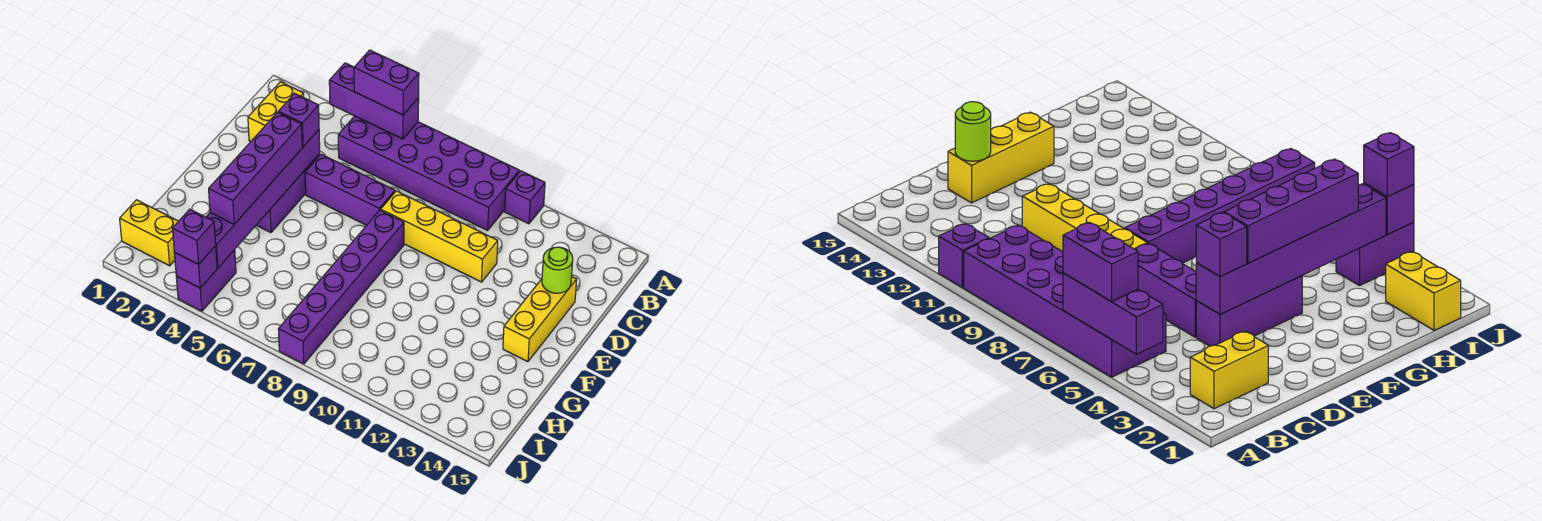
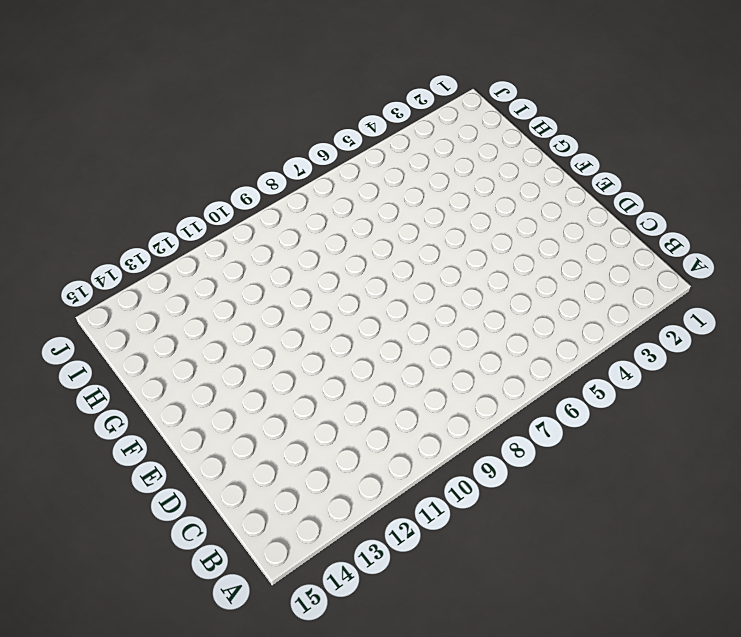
none -> purple 2x6 brick [338,116,519,230]
none -> purple 1x1 brick [505,171,545,224]
none -> yellow 1x2 brick [248,82,304,141]

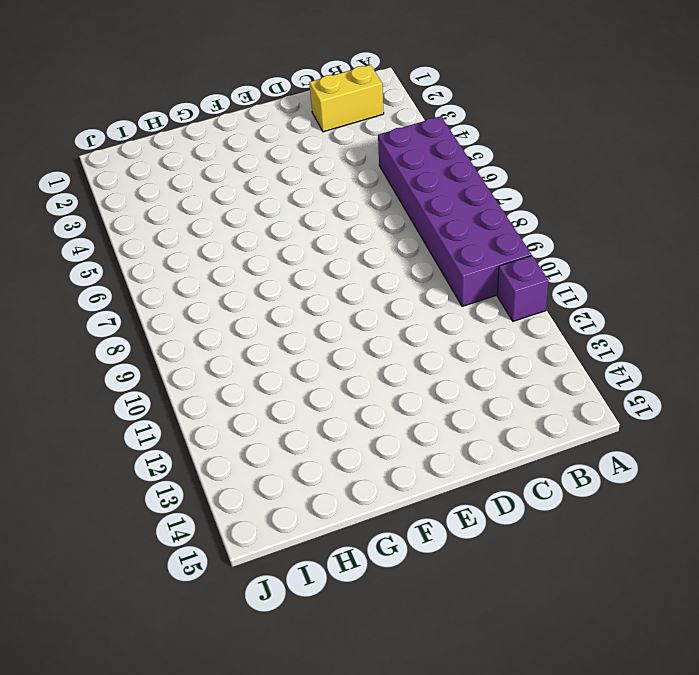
none -> purple 1x3 brick [256,154,320,233]
none -> purple 1x3 brick [305,154,395,225]
none -> yellow 1x4 brick [381,191,498,282]

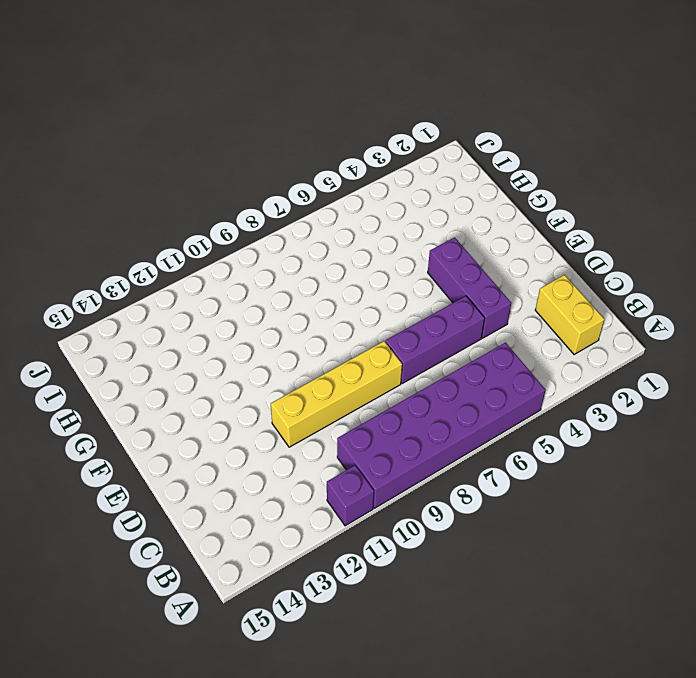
none -> yellow 1x3 brick [503,277,577,362]
none -> purple 1x6 brick [278,210,404,364]
none -> yellow 1x2 brick [120,200,178,266]

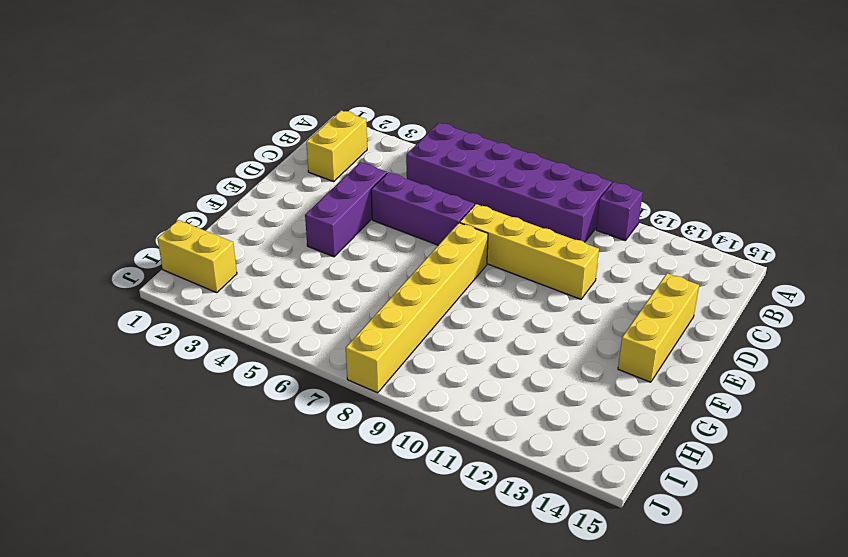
yellow 1x6 brick [346,223,488,393] -> purple 1x6 brick [278,210,404,364]
none -> purple 1x2 brick [176,250,236,311]
none -> purple 1x3 brick [329,63,419,139]
none -> purple 1x6 brick [206,130,320,268]

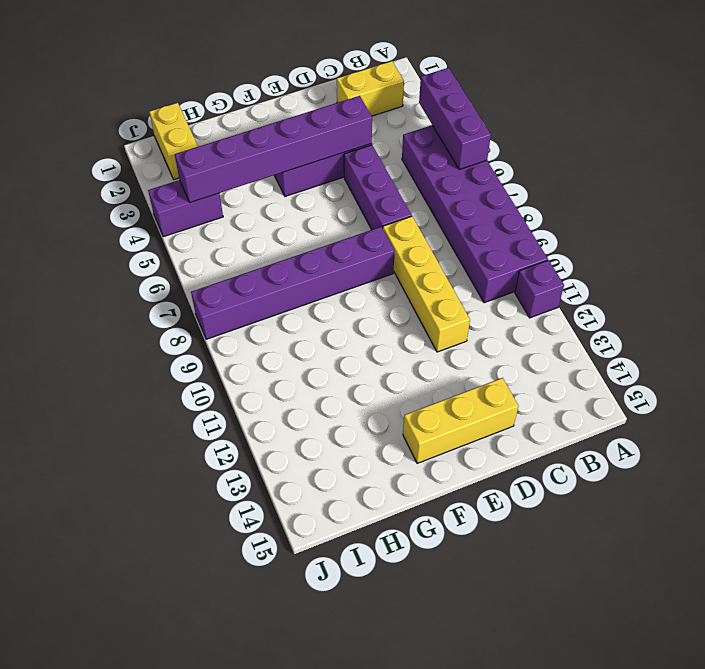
none -> lime 1x1 round brick [542,247,573,293]
none -> purple 1x1 brick [174,246,217,288]
none -> purple 1x2 brick [354,50,419,115]

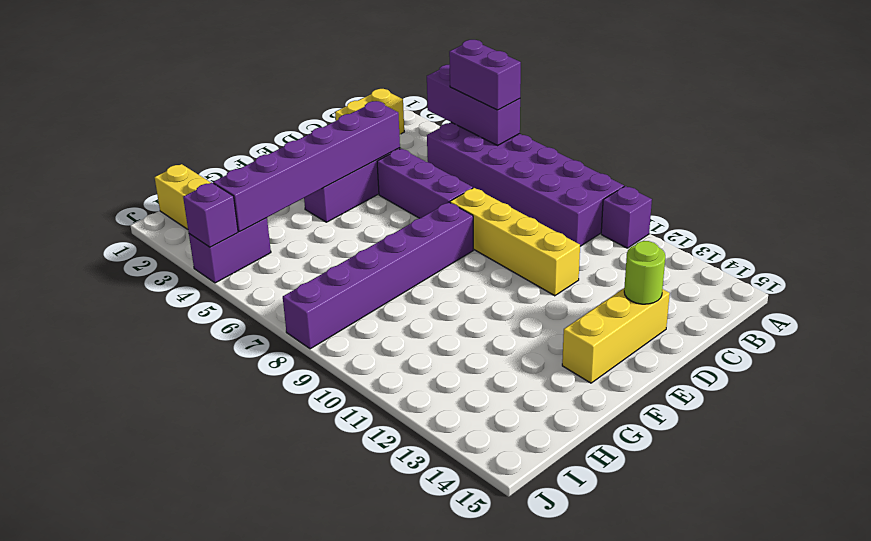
none -> purple 1x1 brick [278,94,319,147]
none -> purple 1x4 brick [209,112,302,224]
none -> purple 1x1 brick [173,209,216,264]

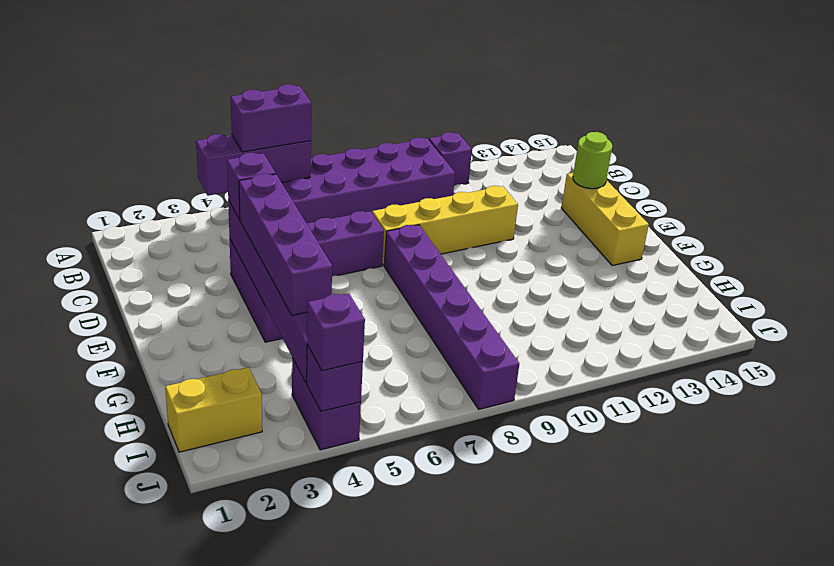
none -> yellow 1x2 brick [248,82,304,141]

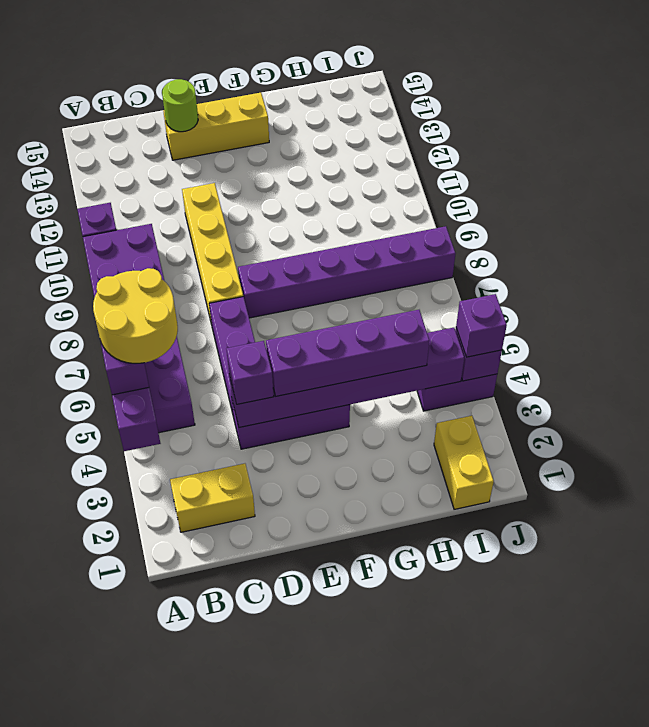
yellow 2x2 round brick [93,268,178,363] -> none

